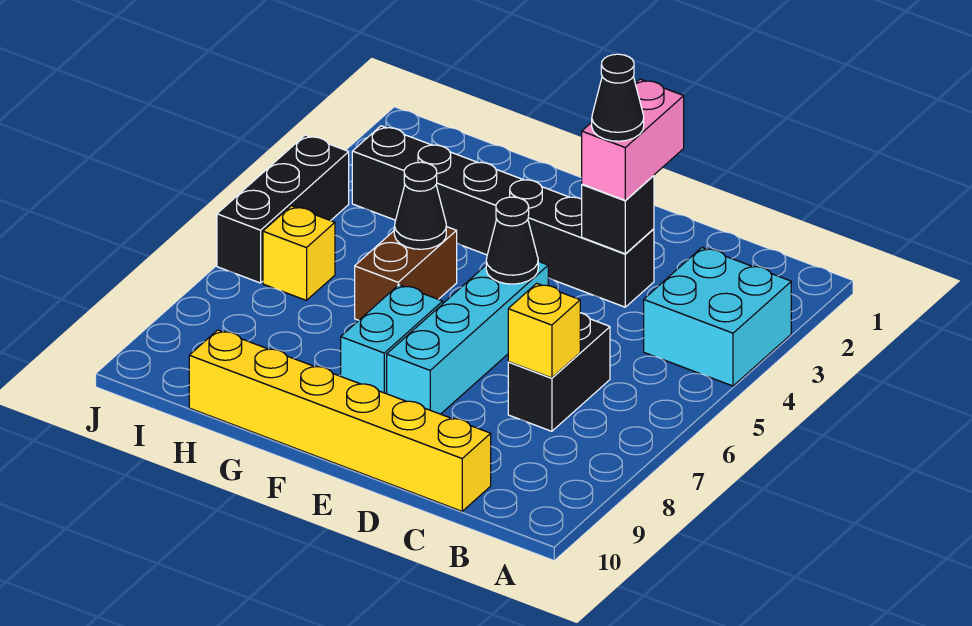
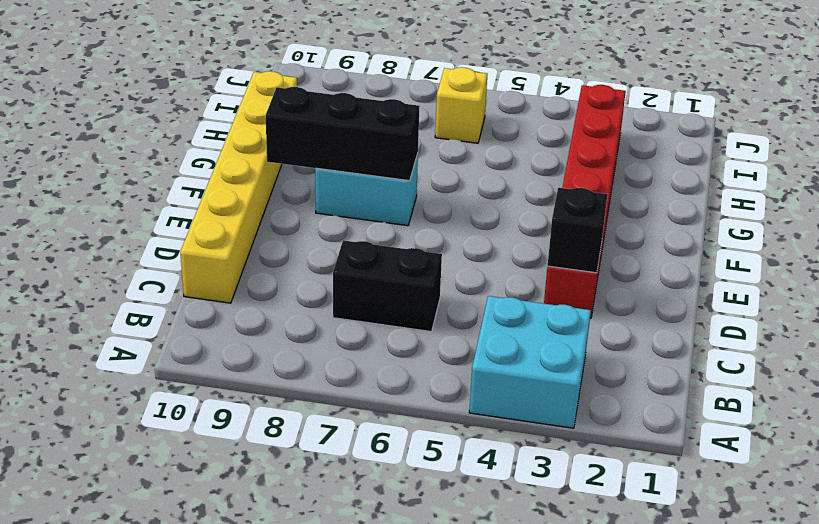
red 1x6 brick [544,85,626,318] -> black 1x6 brick [352,126,654,307]
black 1x3 brick [266,87,420,181] -> black 1x3 brick moved to [217,135,349,283]
none -> cyan 1x4 brick [387,261,548,414]
none -> brown 1x2 brick [355,227,457,320]
none -> yellow 1x1 brick [508,283,580,378]

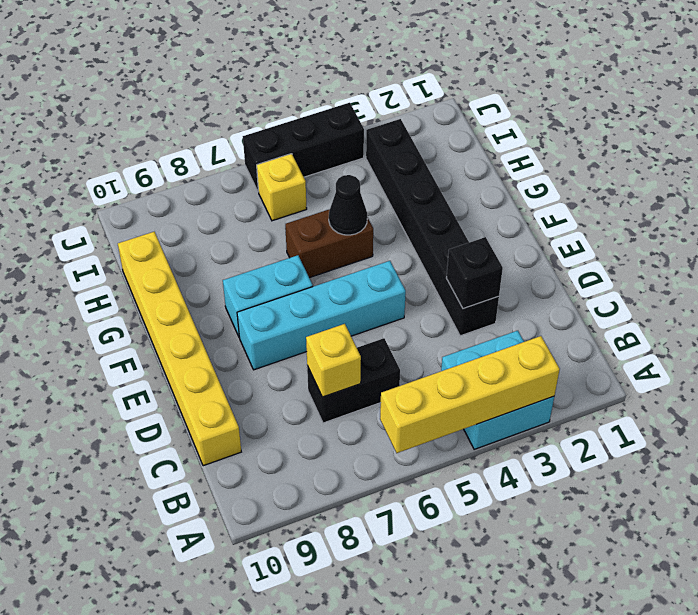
yellow 1x4 brick [380,336,560,453] -> none
none -> black 1x1 cone [486,197,538,284]
none -> pink 1x2 brick [582,79,684,200]
none -> black 1x1 cone [592,54,644,141]

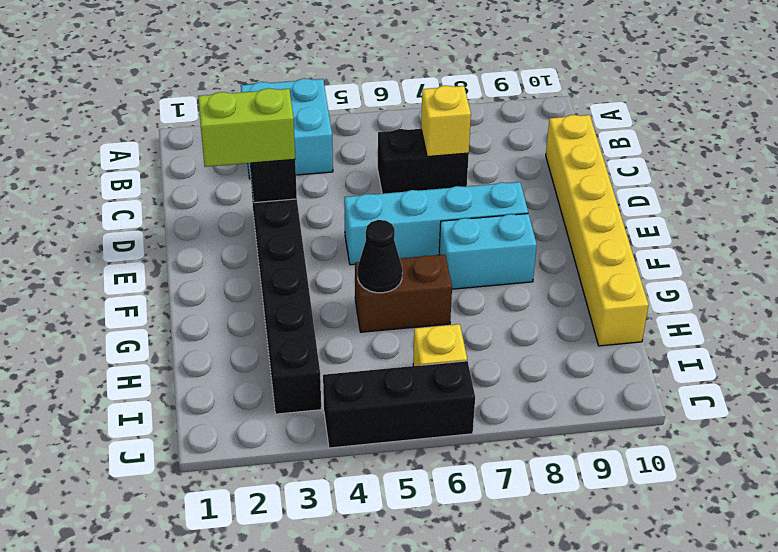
lime 1x2 brick [198,88,295,167] -> pink 1x2 brick [582,79,684,200]
none -> black 1x1 cone [486,197,538,284]
none -> black 1x1 cone [592,54,644,141]

